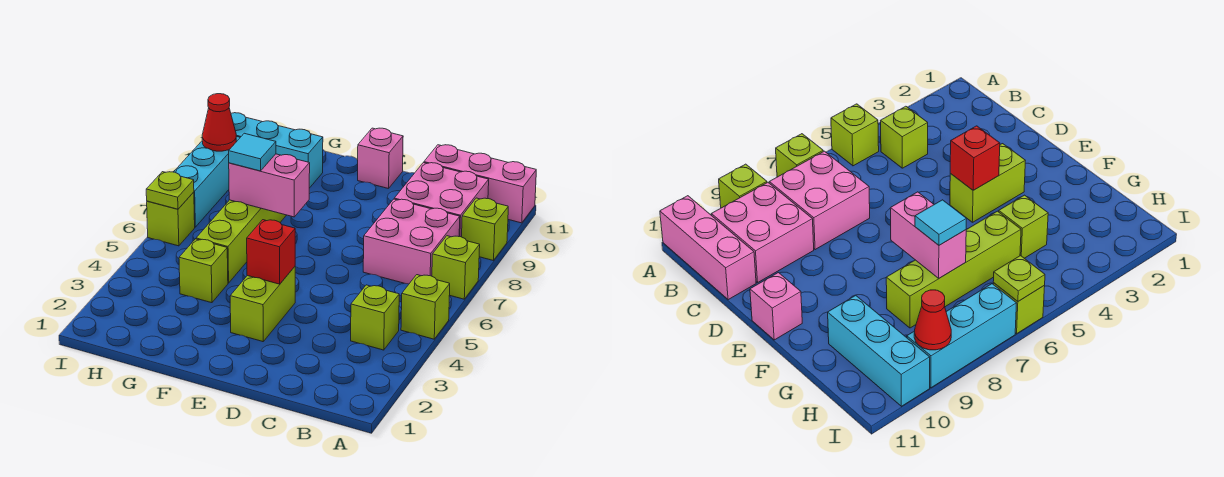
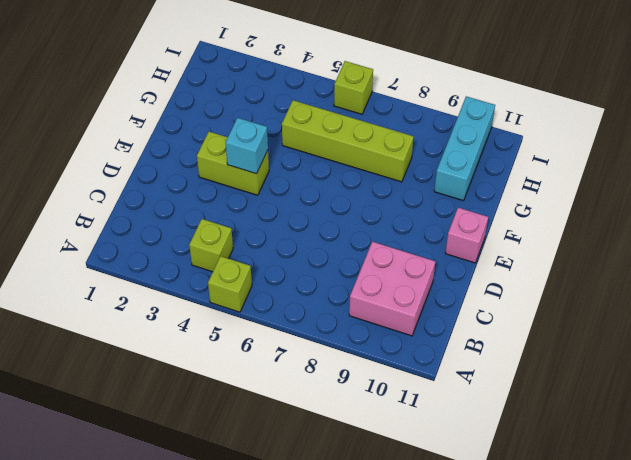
cyan 1x1 brick [225,118,268,174] -> red 1x1 brick [247,220,295,284]
none -> lime 1x1 brick [432,236,480,299]
none -> lime 1x1 brick [462,198,508,261]
none -> pink 1x3 brick [424,145,536,223]

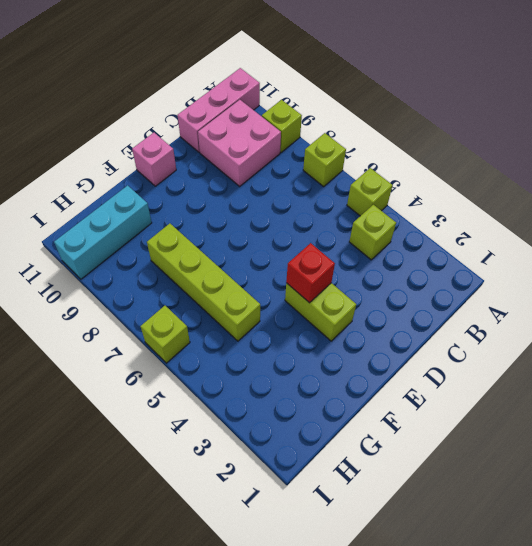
none -> pink 2x2 brick [363,199,460,284]
none -> lime 1x1 brick [179,239,228,303]
none -> cyan 1x3 brick [174,136,240,227]

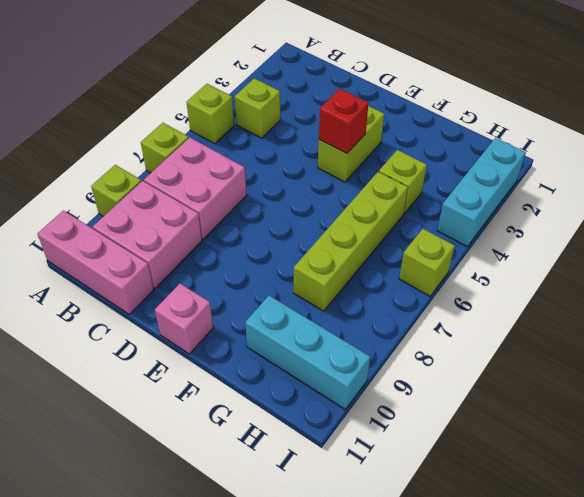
cyan 1x3 brick [437,138,526,247] -> cyan 1x3 brick moved to [174,136,240,227]
none -> pink 1x2 brick [229,154,310,217]
none -> lime 1x1 plate [146,172,194,209]
none -> red 1x1 cone [202,94,236,151]

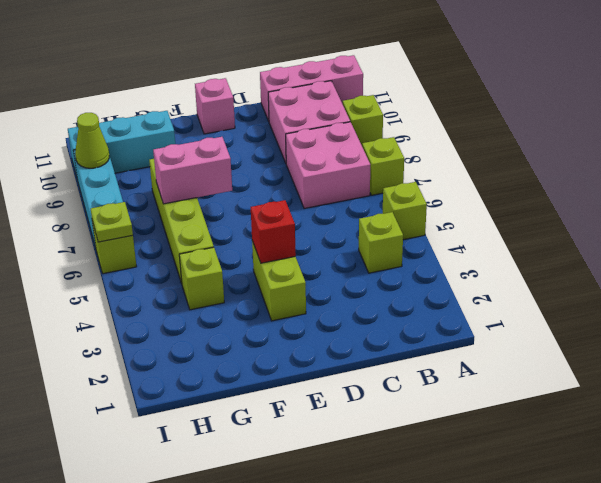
lime 1x1 cone [75,113,109,168] -> red 1x1 cone [202,94,236,151]
none -> cyan 1x1 tile [229,133,276,171]

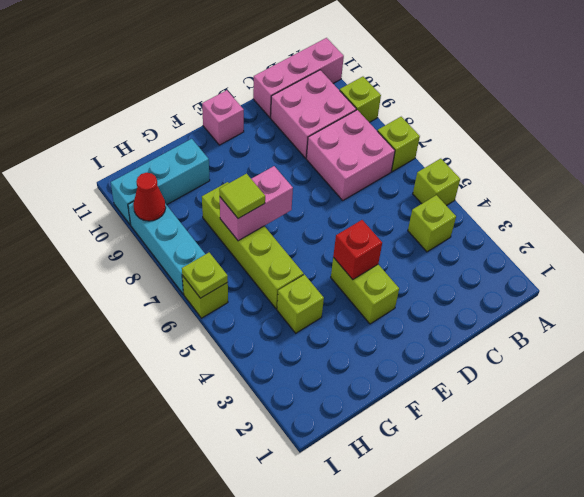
lime 1x1 tile [219,174,265,219] -> cyan 1x1 tile [229,133,276,171]

